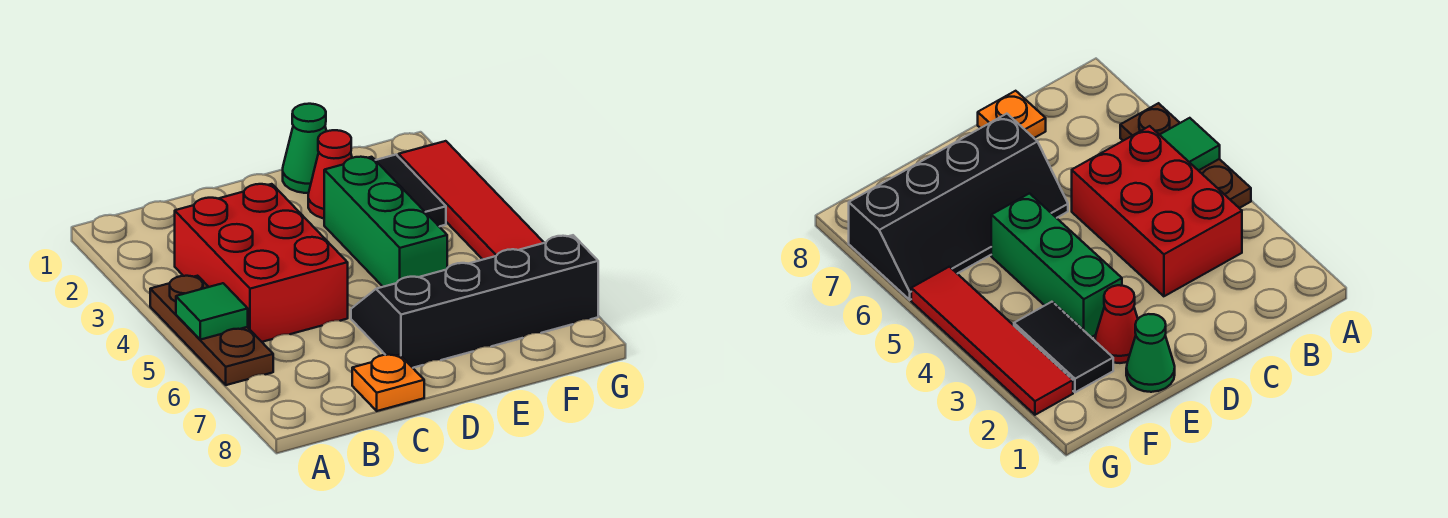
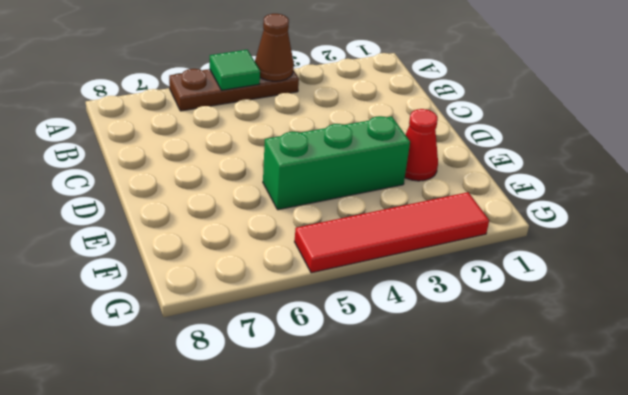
brown 1x1 cone [255,14,294,81] -> none
none -> red 2x3 brick [175,184,348,342]
none -> orange 1x1 plate [352,355,424,411]

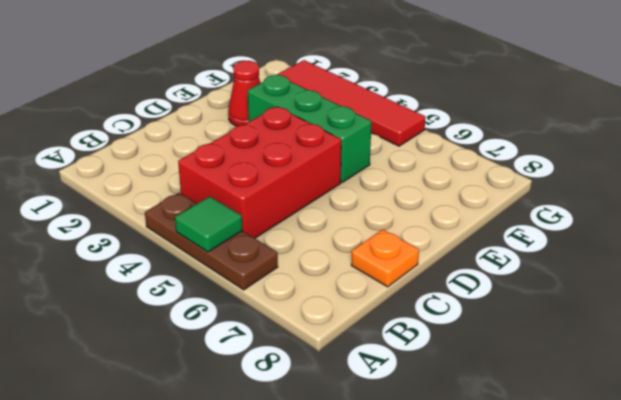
red 2x3 brick [178,107,341,238] -> red 2x3 brick turned to [175,184,348,342]
none -> black 2x4 slope [351,235,598,368]
none -> green 1x1 cone [283,104,326,193]

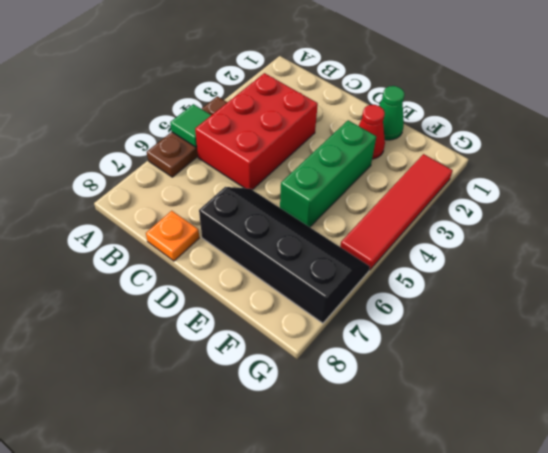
none -> black 1x2 tile [376,155,446,227]

